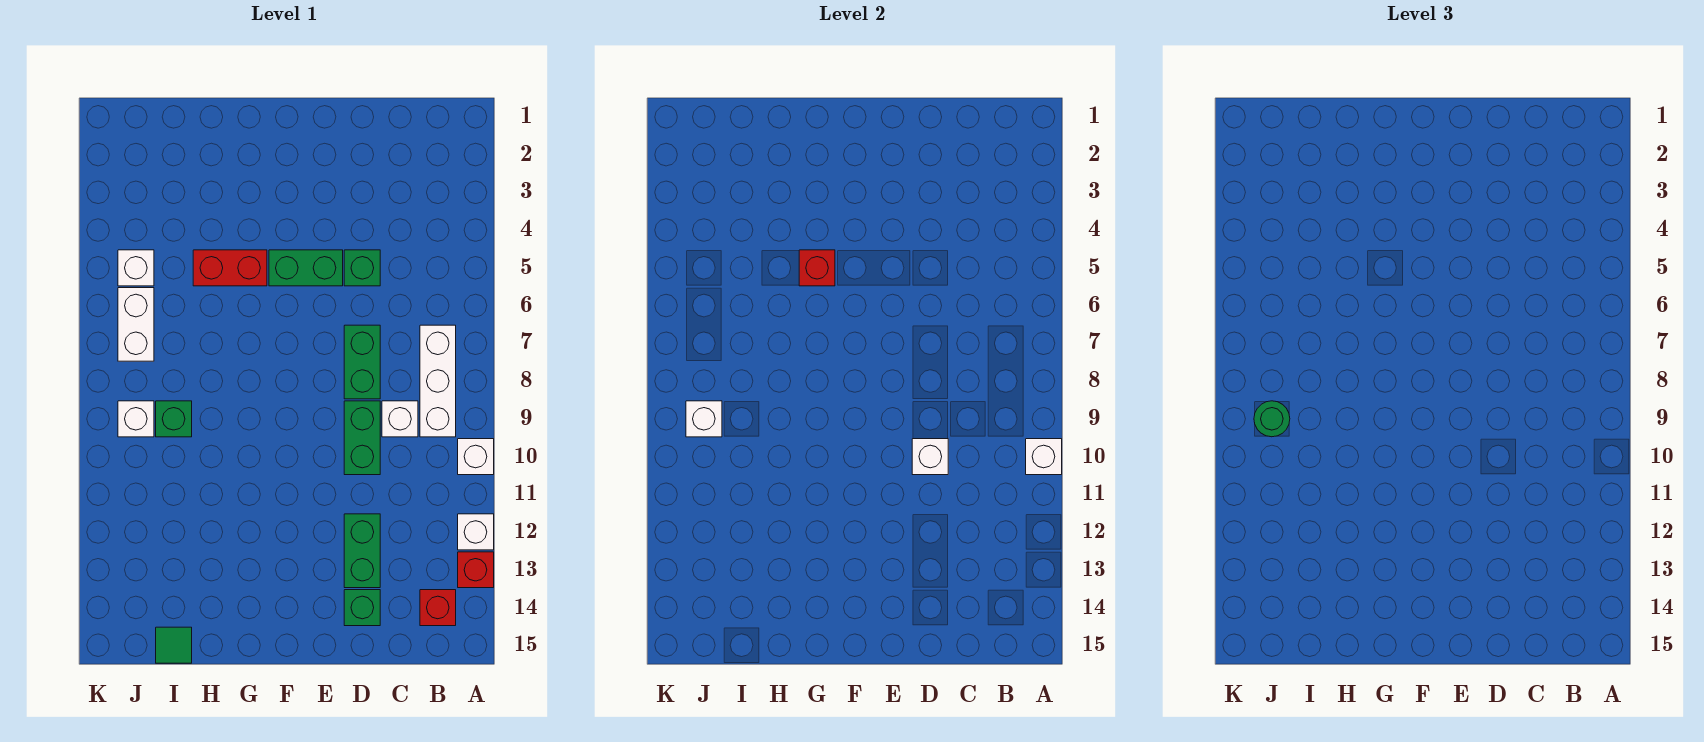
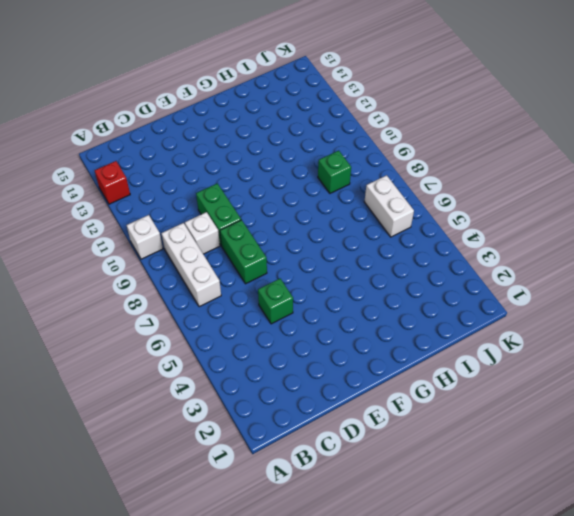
none -> white 1x1 brick [458,514,494,550]
none -> red 1x1 brick [420,590,456,626]
none -> green 1x2 brick [344,514,380,588]

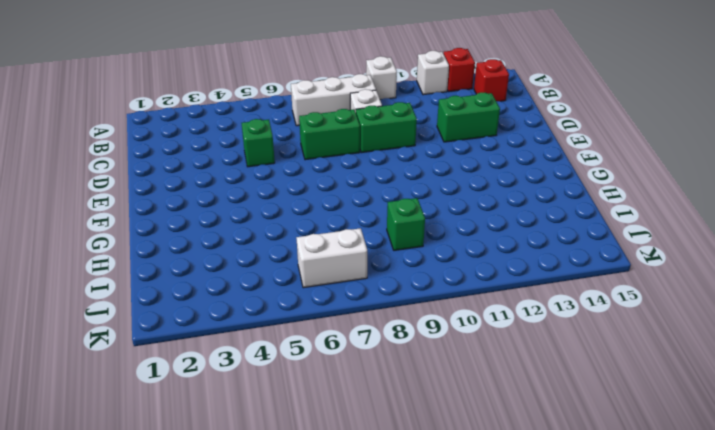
none -> green 1x1 brick [344,590,380,626]
none -> green 1x2 brick [269,250,343,286]
none -> red 1x2 brick [193,250,267,286]

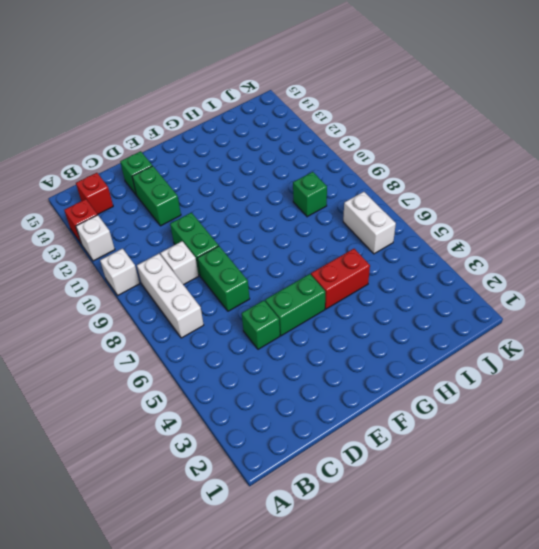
none -> green 1x1 tile [156,627,192,663]
none -> white 1x1 brick [118,250,154,286]
none -> white 1x1 brick [118,401,154,437]

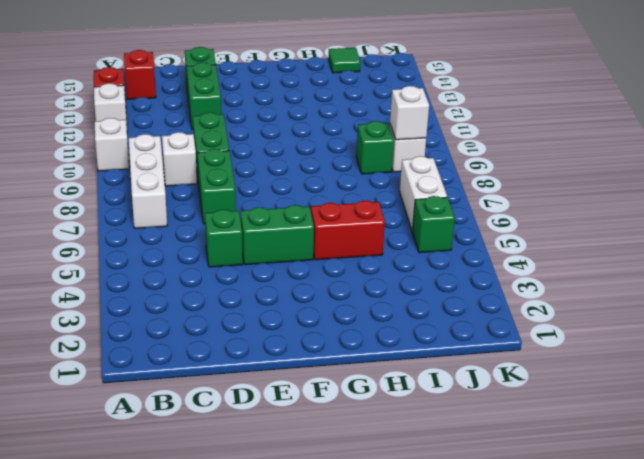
green 1x1 brick [412,196,455,253] -> white 1x1 brick [118,250,154,286]
none -> white 1x1 brick [1026,439,1062,475]
none -> white 1x1 brick [912,439,948,475]
none -> red 1x1 brick [799,250,835,286]

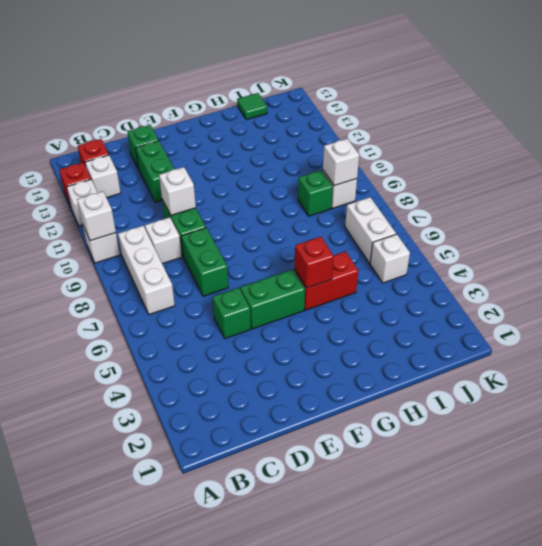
white 1x1 brick [85,155,121,198] -> none
none -> green 1x1 round brick [1254,401,1290,437]

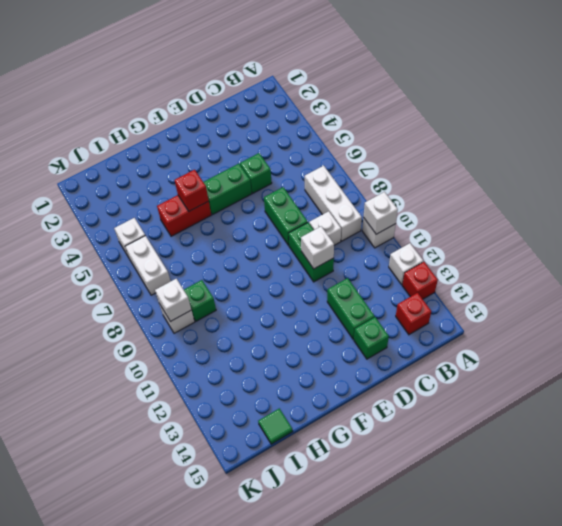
none -> green 1x1 round brick [1254,401,1290,437]

